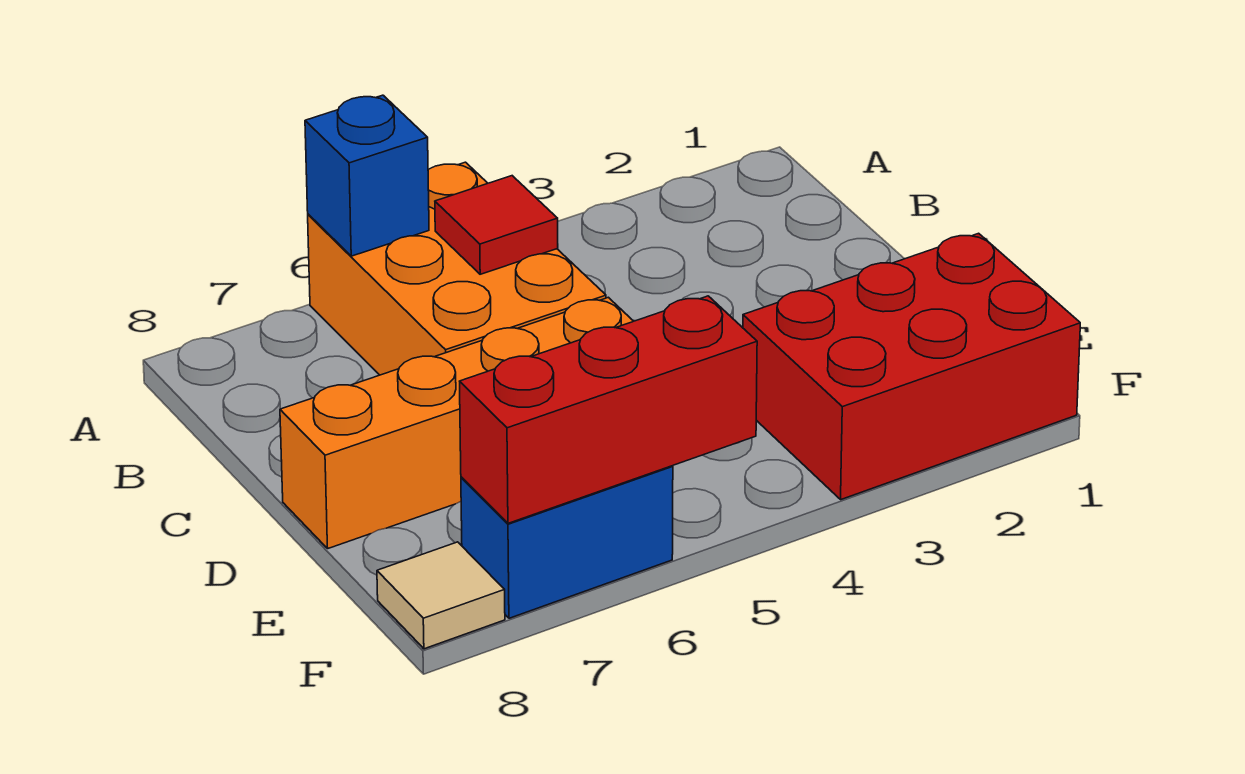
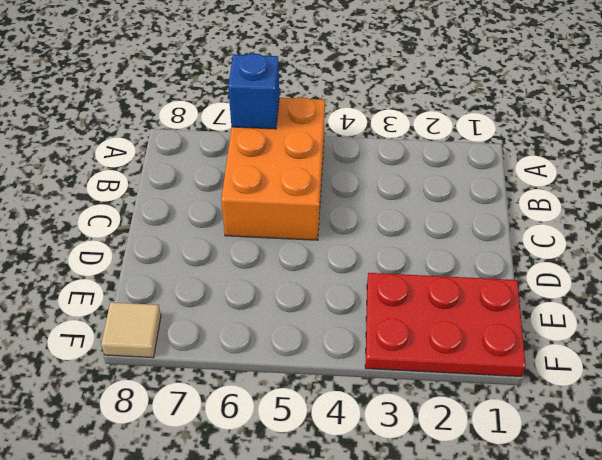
red 2x3 plate [365,273,526,377] -> red 2x3 brick [743,233,1080,499]
none -> orange 1x4 brick [280,297,633,548]
none -> blue 1x2 brick [461,466,673,618]

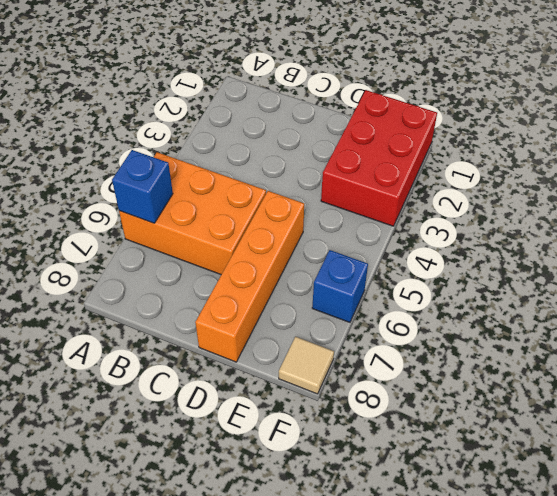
blue 1x1 brick [312,250,368,322] -> blue 1x2 brick [461,466,673,618]
none -> red 1x1 tile [435,176,558,274]
none -> red 1x3 brick [460,296,757,523]

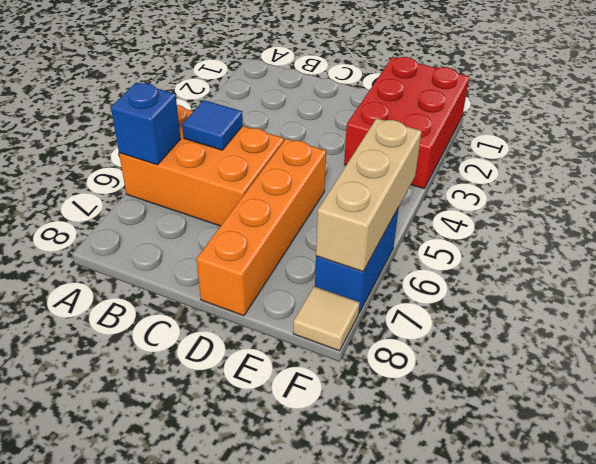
blue 1x1 tile [182,100,243,150] -> red 1x1 tile [435,176,558,274]
tan 1x3 brick [316,118,422,271] -> red 1x3 brick [460,296,757,523]

